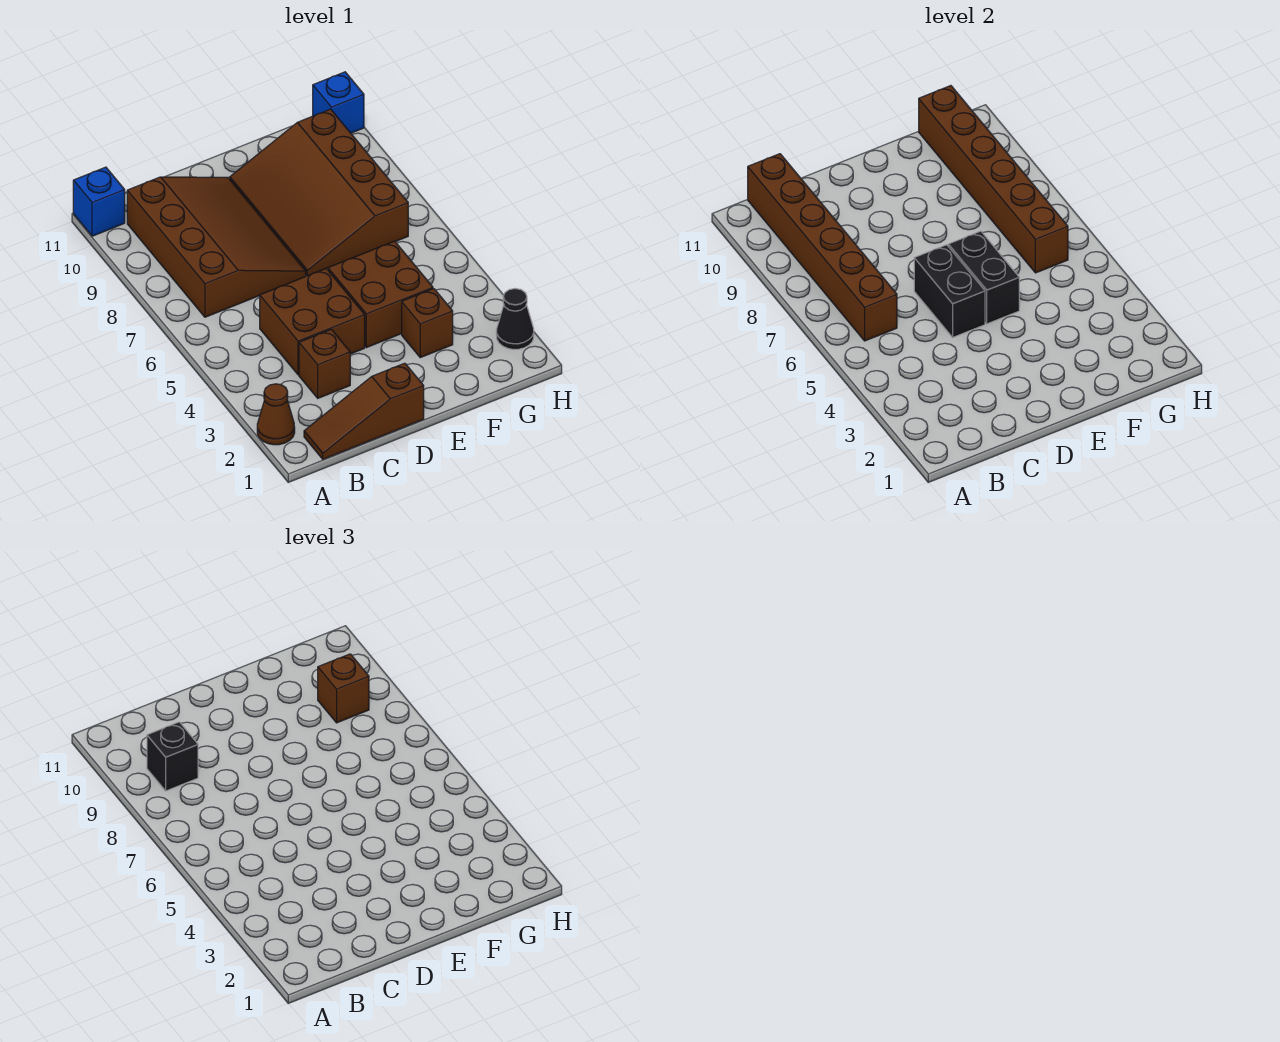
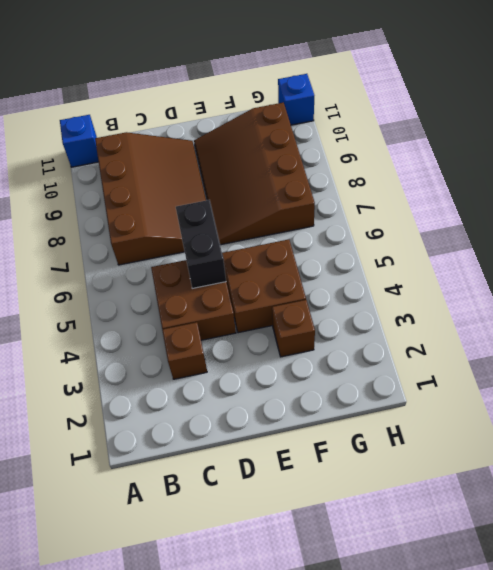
none -> brown 1x1 cone [257,384,295,445]
none -> brown 1x3 slope [304,363,424,459]
none -> black 1x1 cone [496,289,534,349]

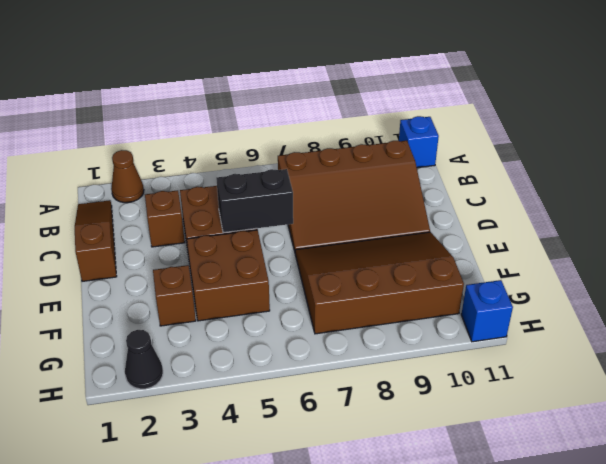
none -> brown 1x6 brick [748,154,897,341]
none -> black 1x2 brick [948,231,1019,324]
none -> brown 1x6 brick [919,86,1068,273]

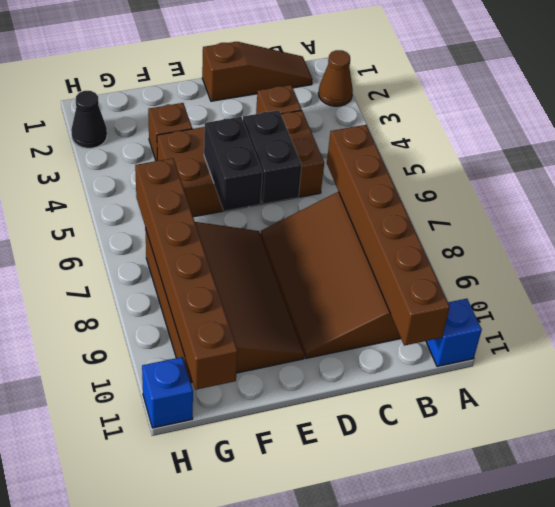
none -> black 1x1 brick [147,722,198,791]
none -> brown 1x1 brick [318,654,369,723]

